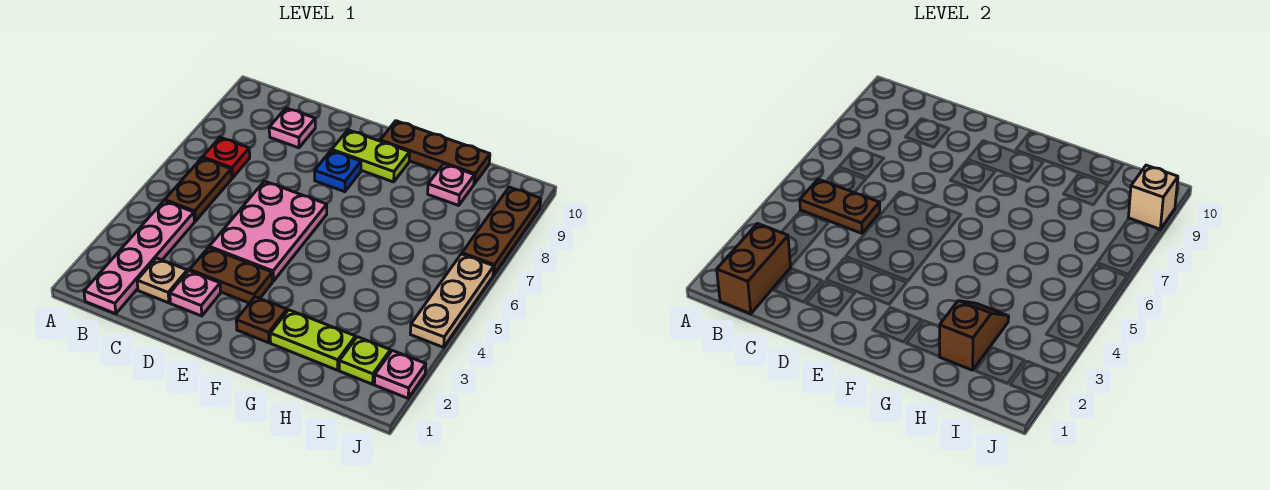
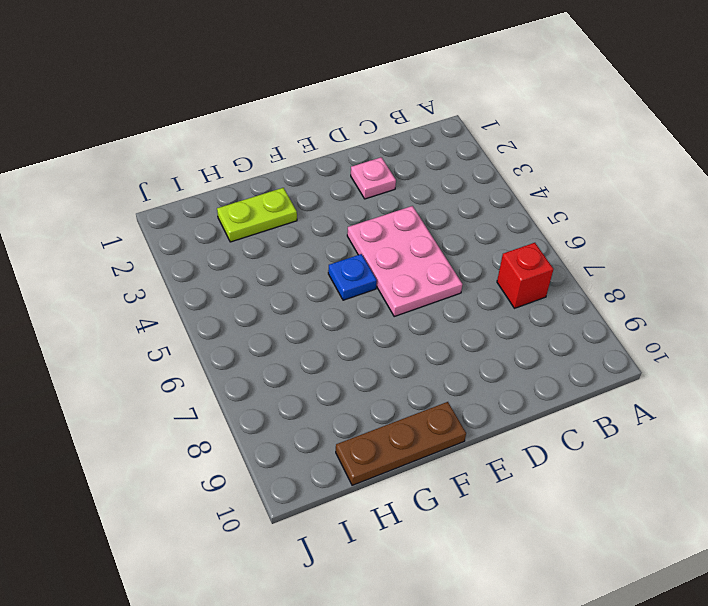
red 1x1 brick [497,243,553,308] -> red 1x1 plate [203,137,250,178]
blue 1x1 plate [328,254,377,300] -> blue 1x1 plate moved to [315,150,361,192]
none -> pink 1x4 plate [84,201,194,314]
none -> brown 1x2 plate [165,158,232,221]
none -> tan 1x1 plate [137,258,187,303]

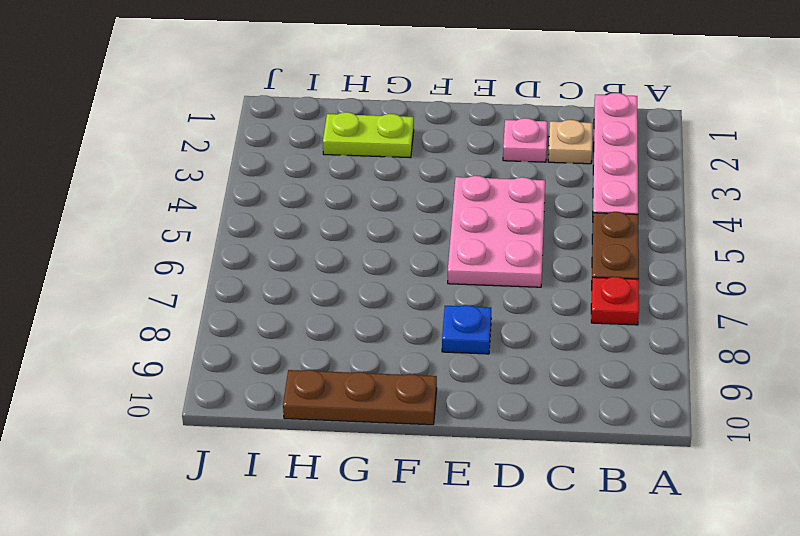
none -> pink 1x1 plate [269,108,315,148]
none -> brown 1x2 plate [190,248,272,303]
none -> lime 1x2 plate [332,130,410,182]

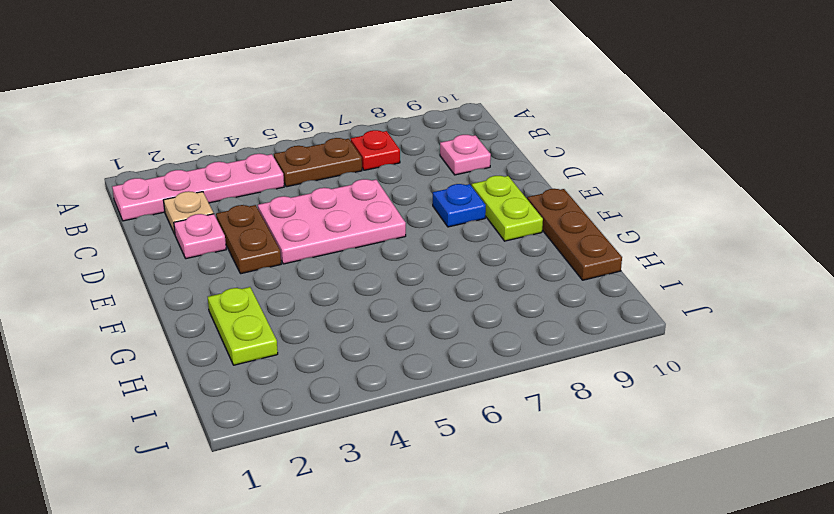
none -> brown 1x1 plate [236,297,287,343]
none -> pink 1x1 plate [428,164,474,205]
none -> lime 1x1 plate [339,337,390,384]

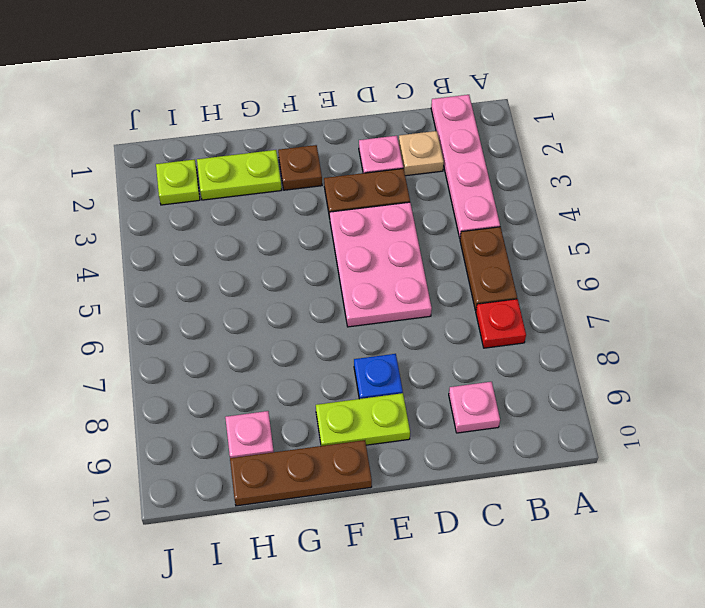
none -> pink 1x1 plate [374,350,426,398]
none -> tan 1x3 plate [410,254,494,347]
none -> brown 1x3 plate [462,187,541,275]

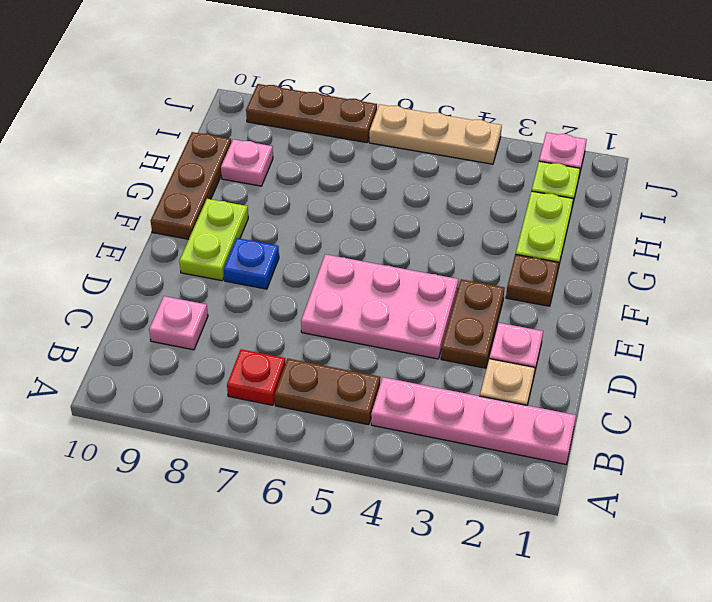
none -> brown 1x2 brick [717,224,791,314]
none -> brown 1x2 plate [800,179,880,233]
none -> brown 1x2 slope [939,301,1009,370]

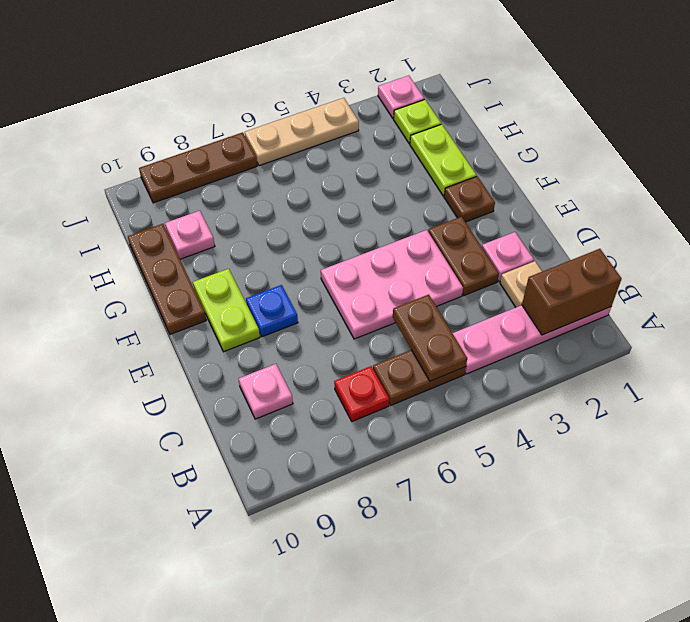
none -> brown 1x2 slope [939,301,1009,370]
none -> tan 1x1 brick [1128,165,1178,229]

